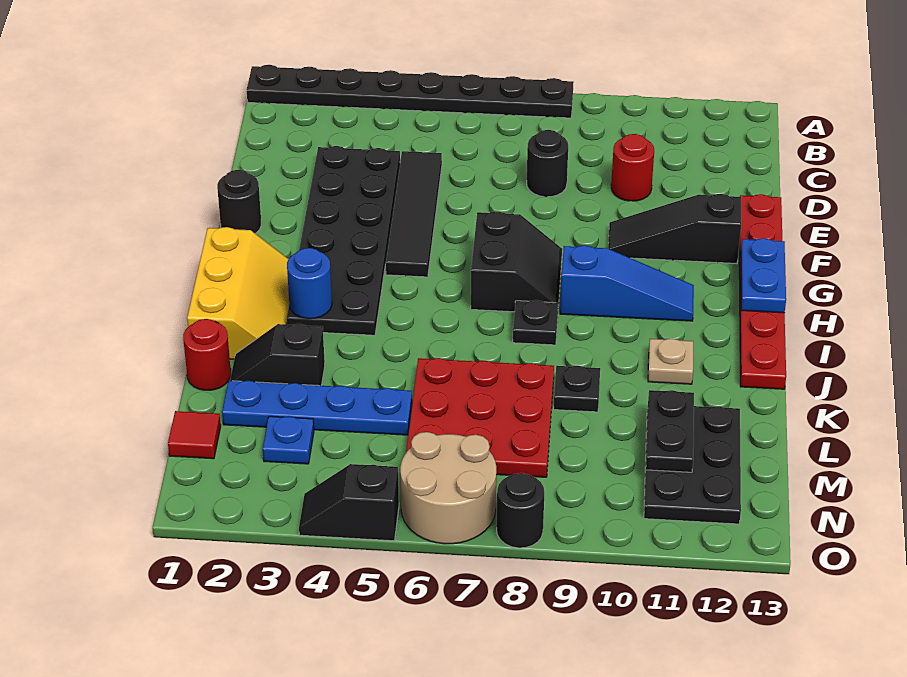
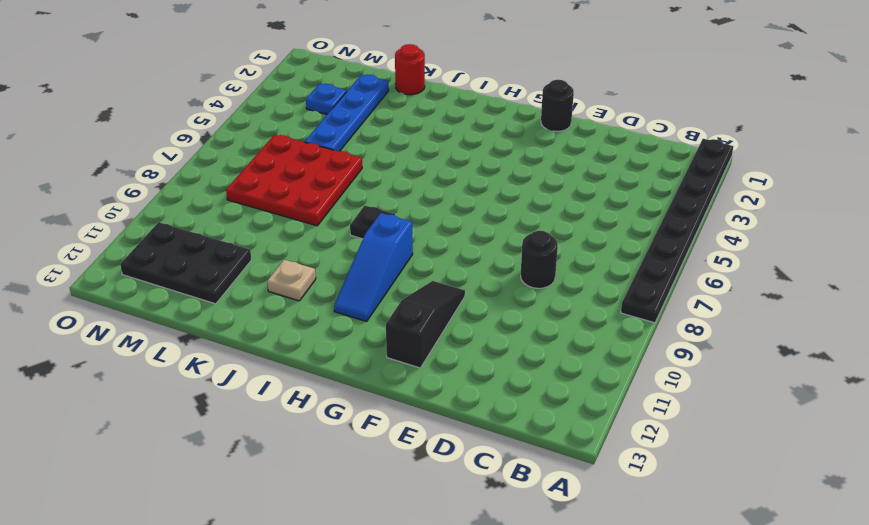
none -> black 2x6 plate [287,146,400,335]
none -> black 1x4 tile [386,151,442,277]
none -> red 1x1 round brick [611,134,654,201]

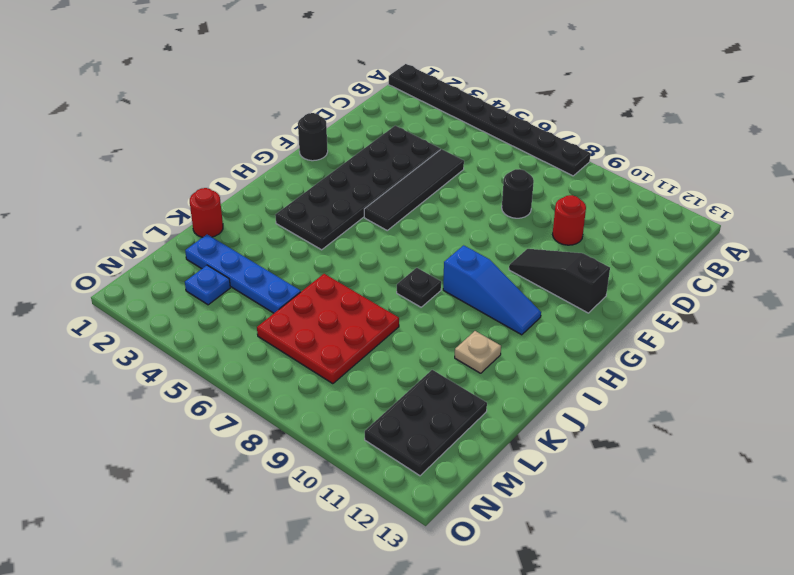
none -> red 1x6 plate [739,194,786,389]
none -> black 2x2 slope [471,211,562,312]
none -> yellow 2x3 slope [187,227,289,359]

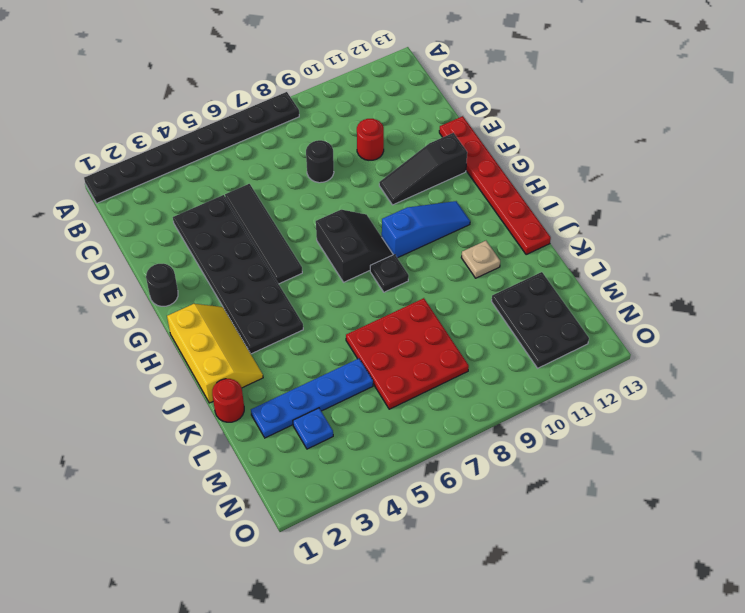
none -> black 1x2 slope [230,324,325,386]
none -> black 1x1 plate [554,366,600,412]
none -> red 1x1 tile [168,411,221,459]

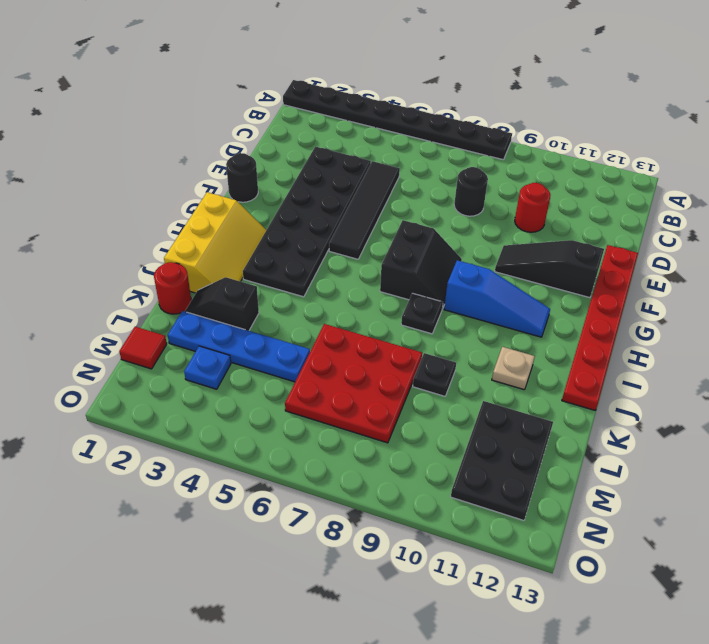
none -> tan 2x2 round brick [400,432,496,544]
none -> black 1x2 slope [299,464,399,541]
none -> black 1x1 round brick [497,473,544,548]

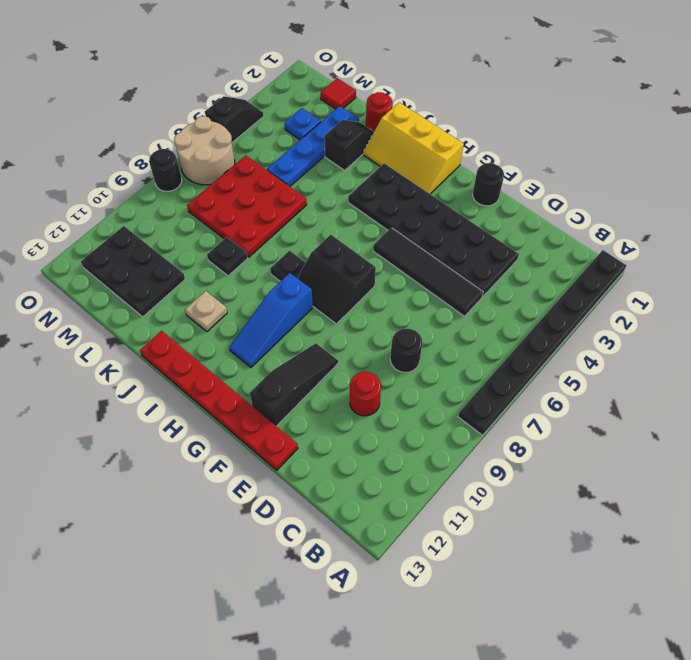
none -> blue 1x2 plate [741,238,786,313]
none -> blue 1x1 round brick [287,248,332,319]
none -> black 1x2 plate [646,390,694,472]

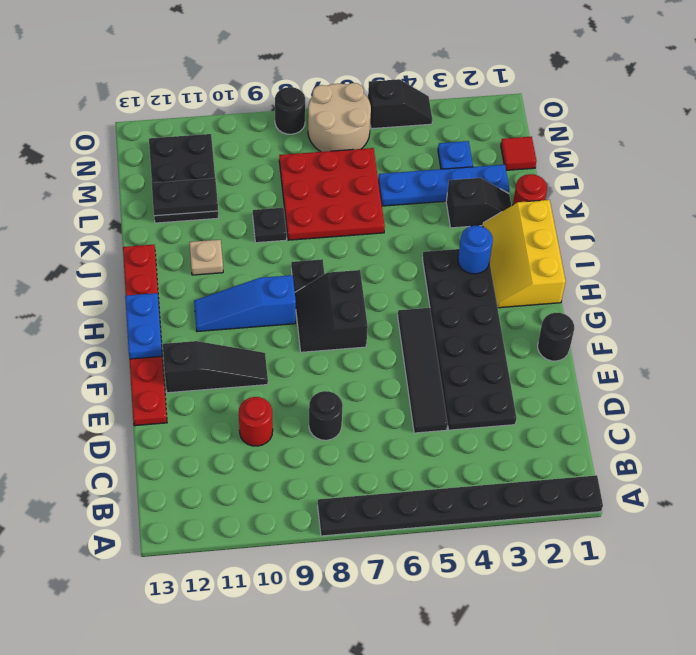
black 1x2 plate [152,178,218,216] -> black 1x2 plate turned to [646,390,694,472]

